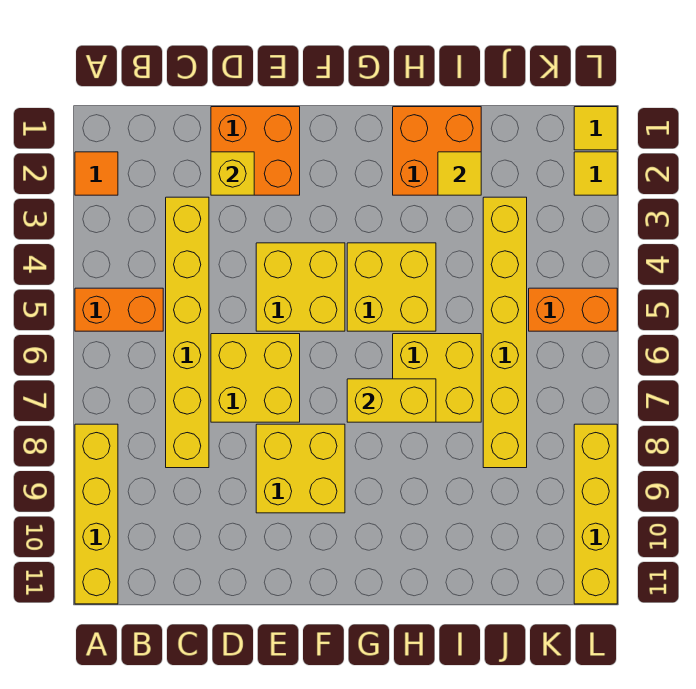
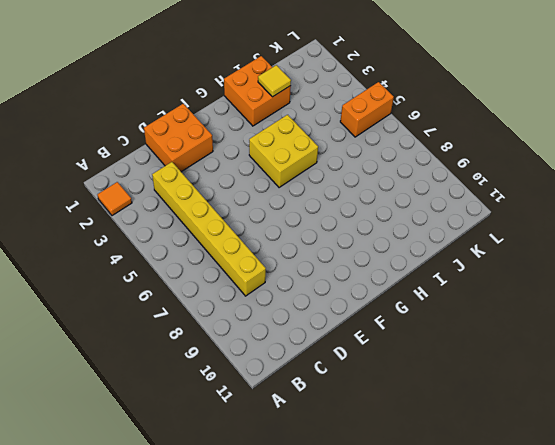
none -> orange 1x2 brick [75,288,163,331]
none -> yellow 1x4 brick [75,424,118,604]
none -> yellow 2x2 brick [211,334,300,422]

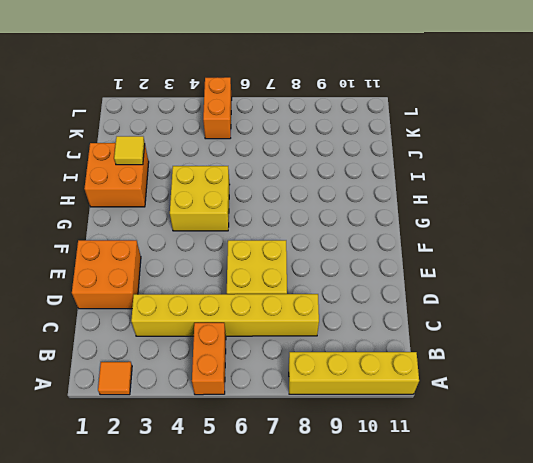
none -> yellow 2x2 brick [256,243,345,331]
none -> yellow 2x2 brick [256,424,345,513]
none -> yellow 2x2 brick [393,334,481,422]

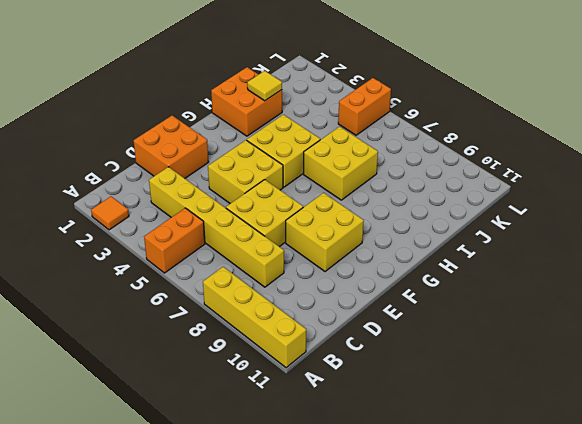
none -> yellow 1x6 brick [483,197,527,468]
none -> yellow 1x1 tile [574,107,617,150]
none -> yellow 1x1 tile [574,152,617,195]

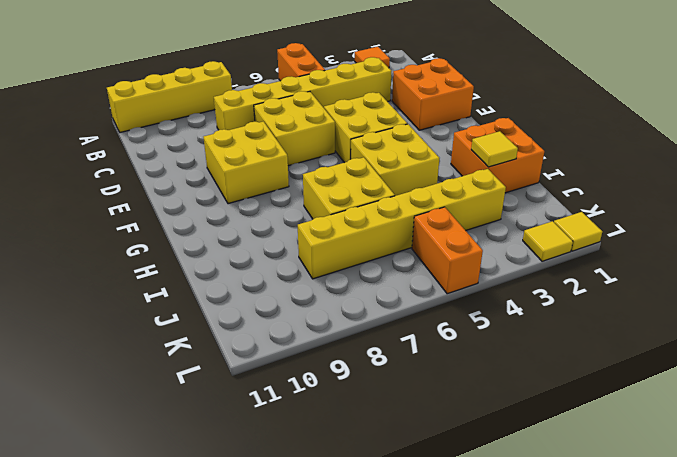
none -> yellow 1x4 brick [574,424,617,604]
none -> yellow 1x1 brick [211,152,254,195]
none -> yellow 1x2 brick [347,379,436,422]

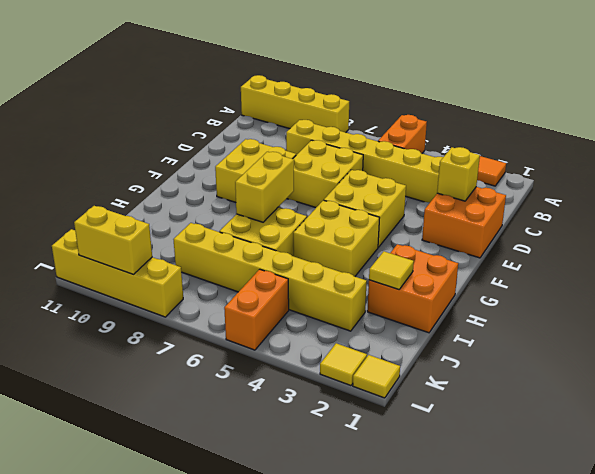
yellow 1x2 brick [74,206,152,274] -> none

